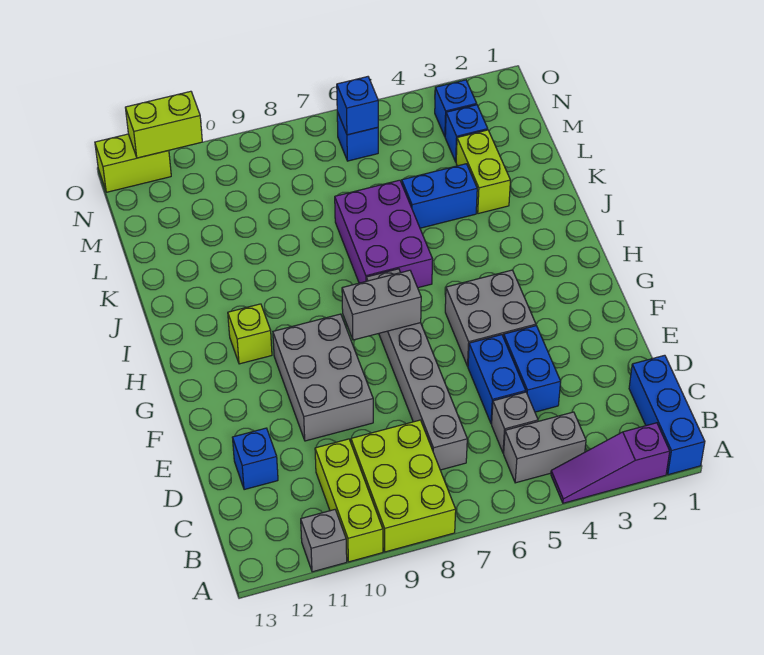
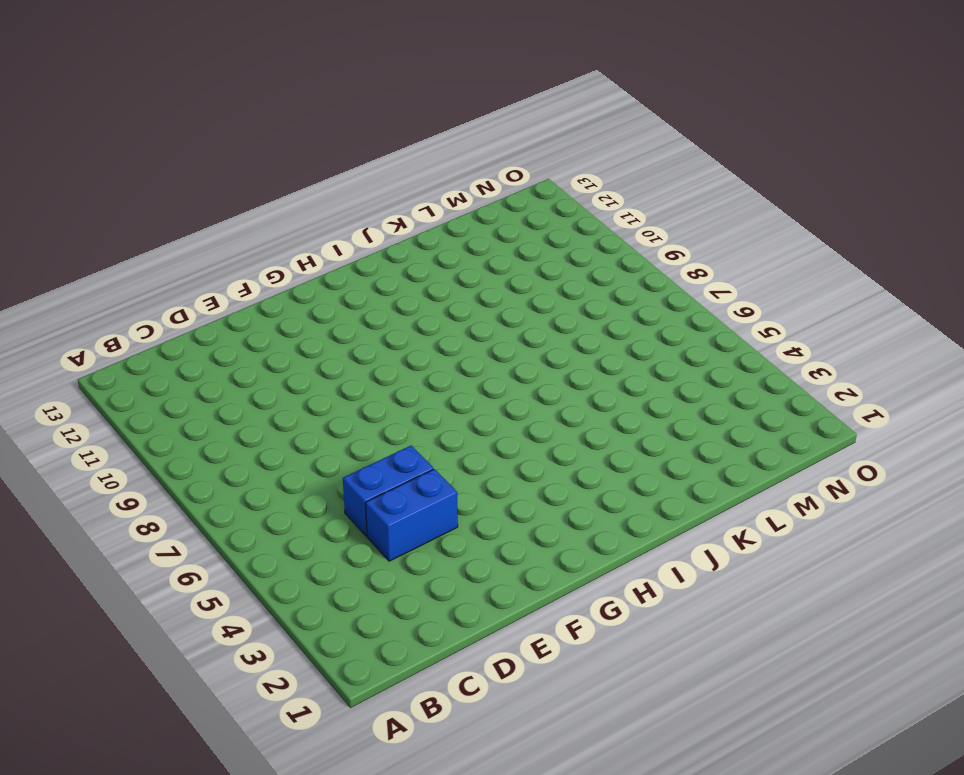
none -> blue 1x3 brick [629,355,705,475]
none -> purple 1x3 slope [551,423,670,503]
none -> lime 2x3 brick [351,420,456,552]

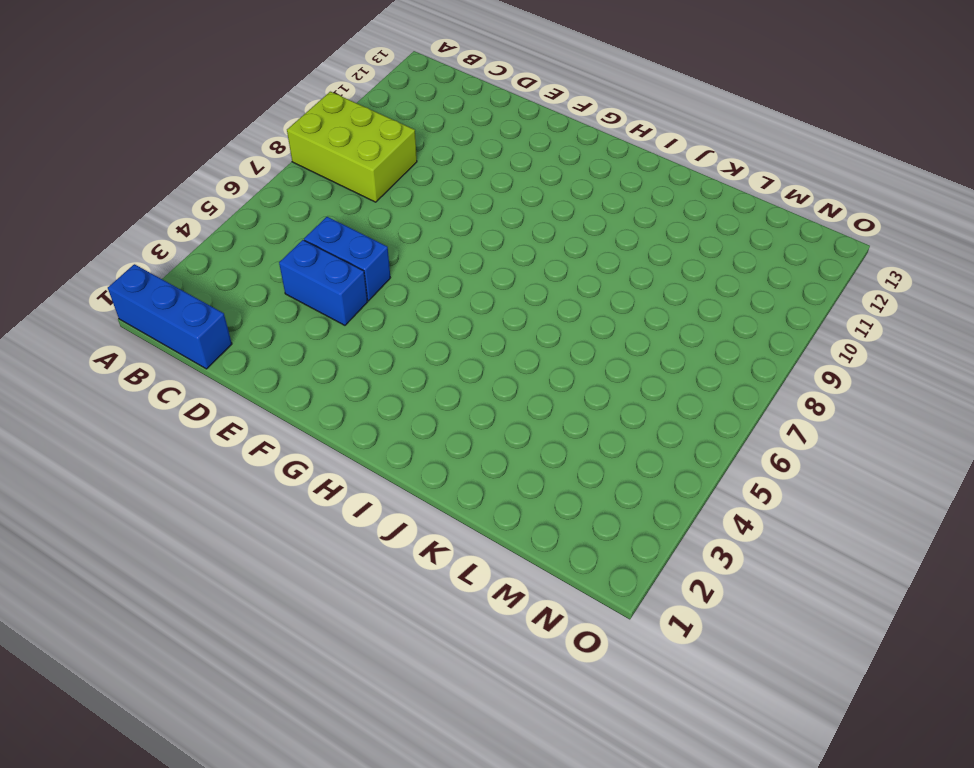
none -> purple 1x3 slope [551,423,670,503]
none -> lime 1x3 brick [315,439,383,562]
none -> grey 1x1 brick [301,510,347,572]

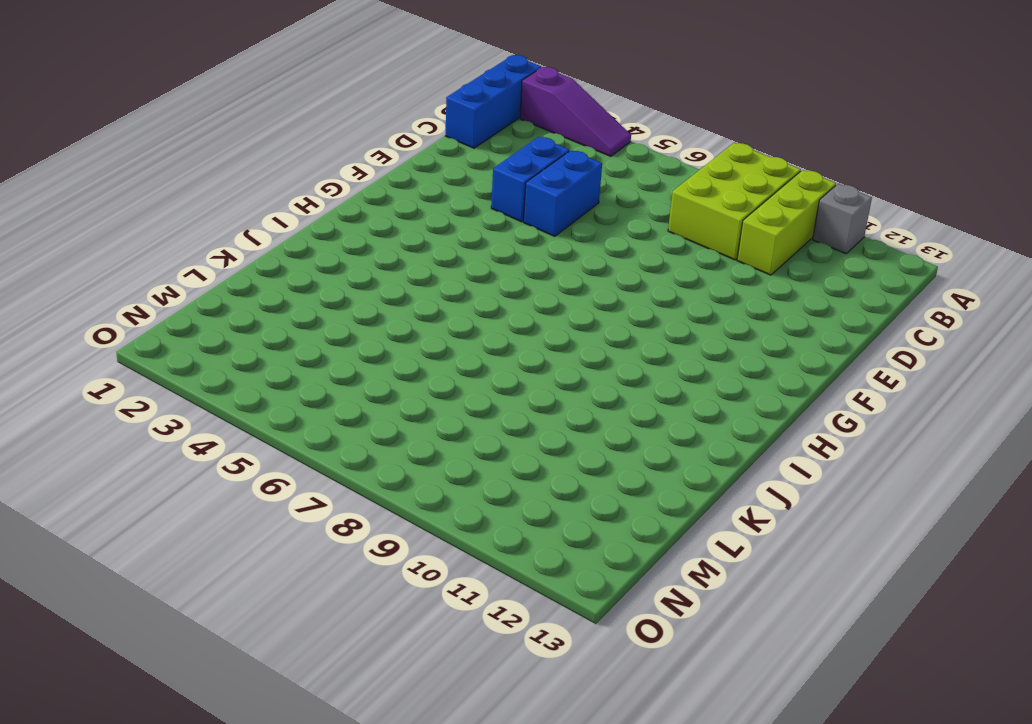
none -> grey 1x2 brick [504,412,586,483]
none -> grey 1x1 brick [492,392,538,453]
none -> grey 1x6 brick [366,269,467,470]

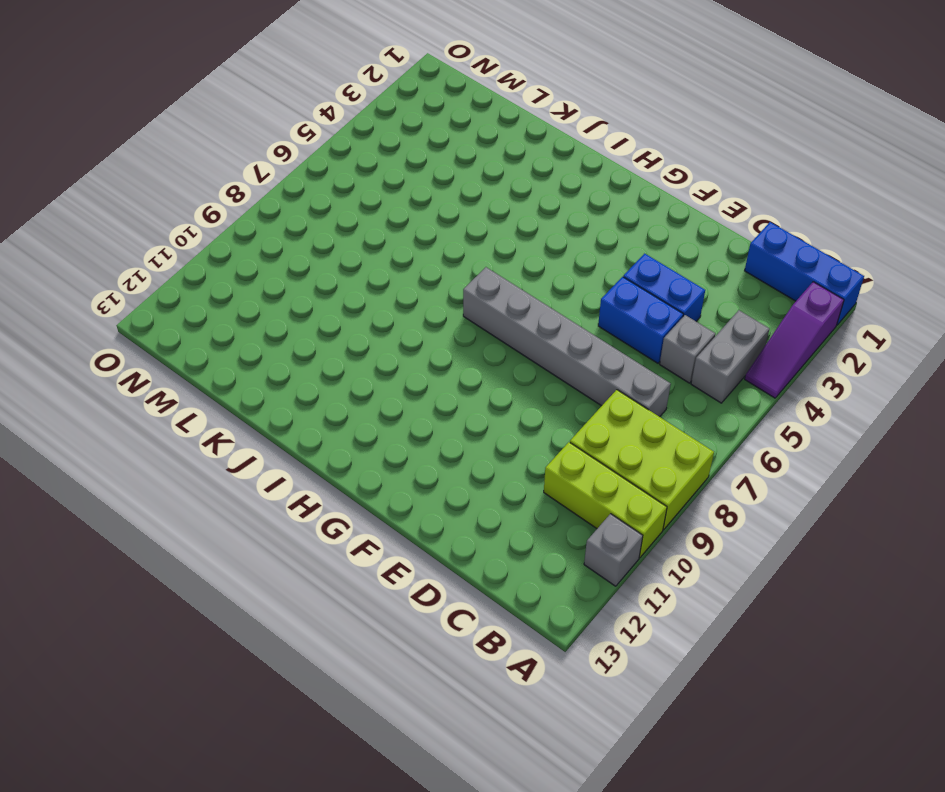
none -> blue 1x1 brick [232,428,278,490]
none -> grey 2x3 brick [273,314,373,441]
none -> grey 2x2 brick [445,270,536,366]

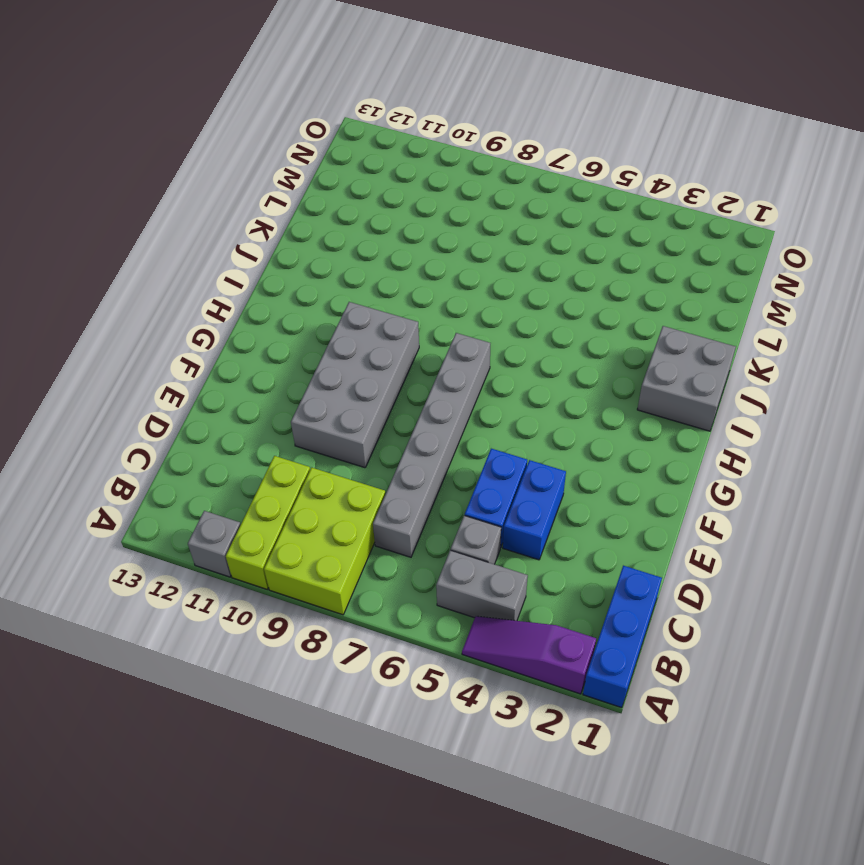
grey 2x4 brick [291,302,419,468] -> grey 2x3 brick [273,314,373,441]
grey 2x2 brick [637,326,736,431] -> grey 2x2 brick moved to [445,270,536,366]
none -> blue 1x1 brick [232,428,278,490]
none -> lime 1x1 brick [228,304,272,364]
none -> purple 2x3 brick [335,180,433,288]

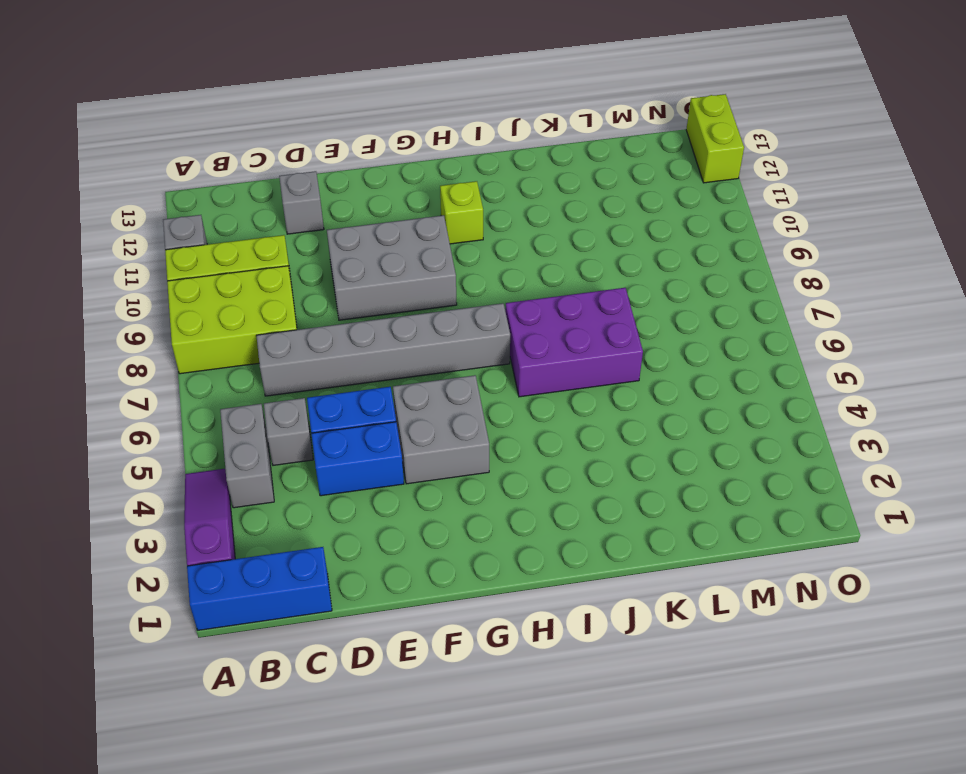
grey 1x1 brick [279,171,324,234] -> blue 1x1 brick [232,428,278,490]
none -> lime 1x2 brick [456,130,510,214]
none -> blue 1x2 brick [402,164,477,228]
none -> blue 1x1 brick [445,105,488,162]

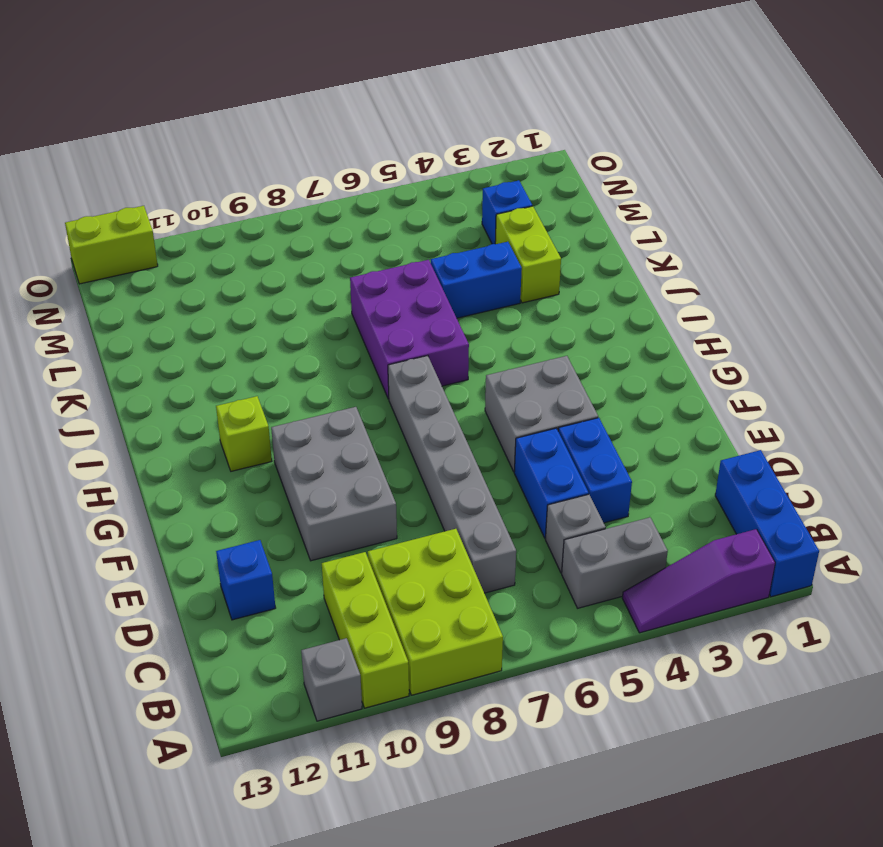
none -> blue 1x1 brick [435,80,477,136]
none -> blue 1x1 brick [337,112,378,161]
none -> grey 1x2 brick [342,270,421,340]

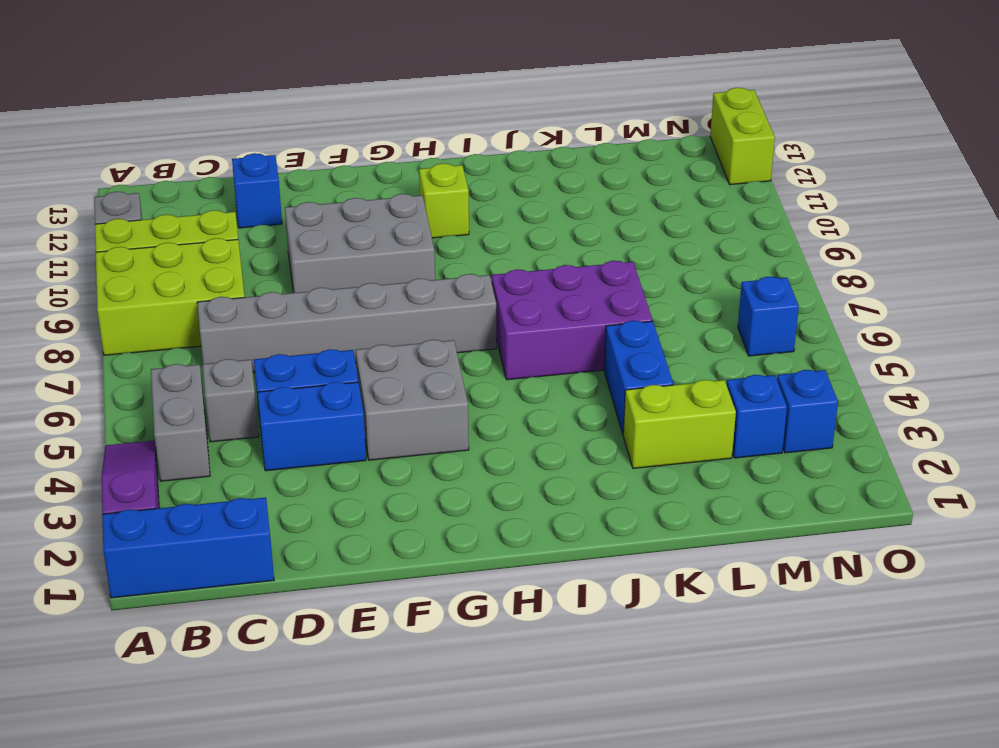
none -> grey 1x2 brick [342,270,421,340]
none -> blue 1x1 brick [337,77,378,135]
none -> lime 1x2 brick [125,91,202,158]

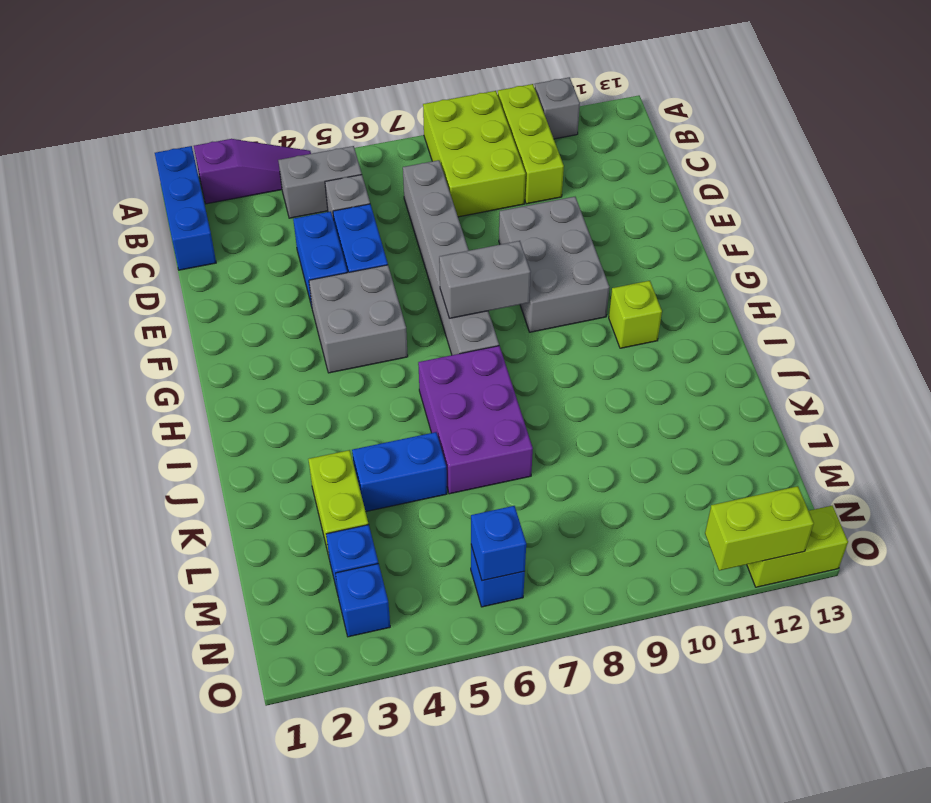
none -> blue 1x1 brick [232,428,278,490]

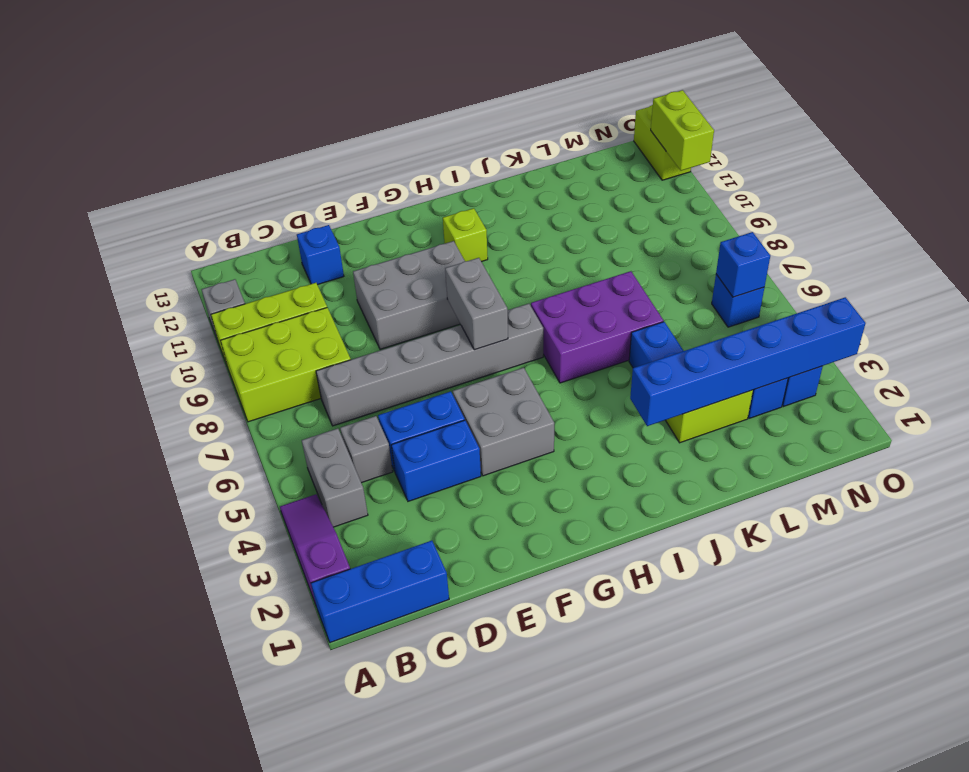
blue 1x6 brick [630,297,866,426] -> none

